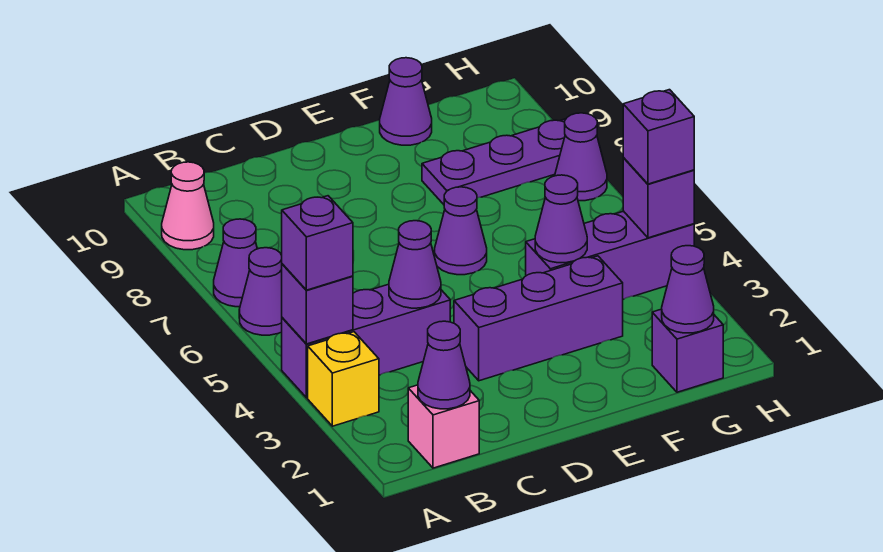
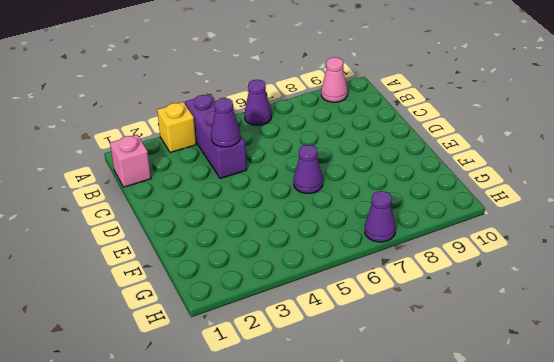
none -> purple 1x1 cone [214,219,257,307]
none -> purple 1x3 brick [454,256,623,381]
none -> purple 1x3 brick [526,211,694,299]

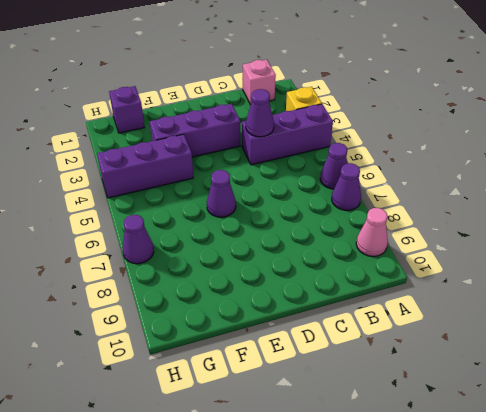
none -> purple 1x3 plate [422,119,566,204]
none -> purple 1x1 cone [380,58,432,145]
none -> purple 1x1 brick [282,264,353,344]

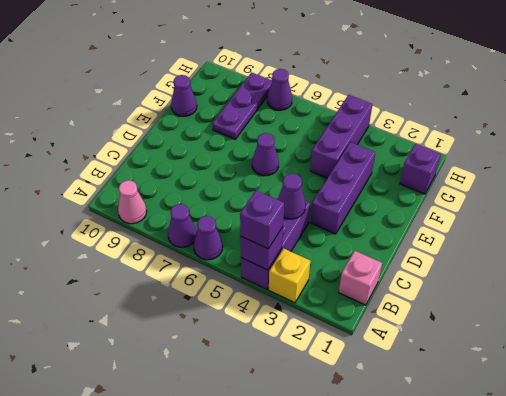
none -> purple 1x1 cone [418,321,470,409]
none -> purple 1x1 cone [535,175,587,263]
none -> purple 1x1 cone [662,246,714,333]

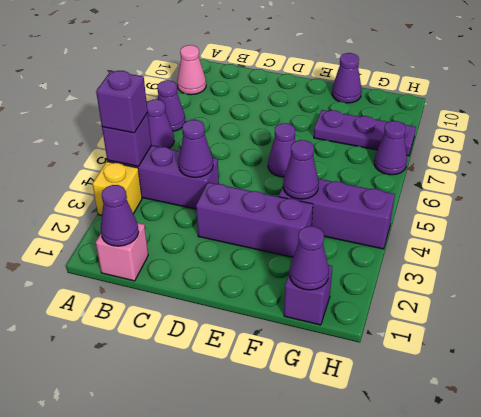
none -> purple 1x1 brick [623,158,694,238]
none -> purple 1x1 brick [623,90,694,184]

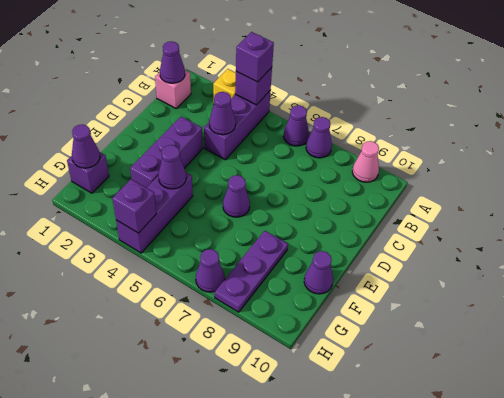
none -> purple 1x1 brick [623,90,694,184]

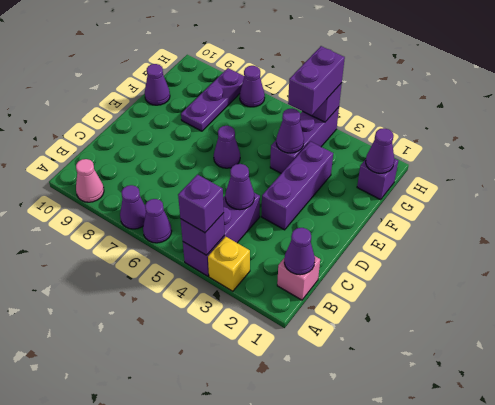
purple 1x2 brick [288,46,345,116] -> purple 1x1 brick [623,90,694,184]

